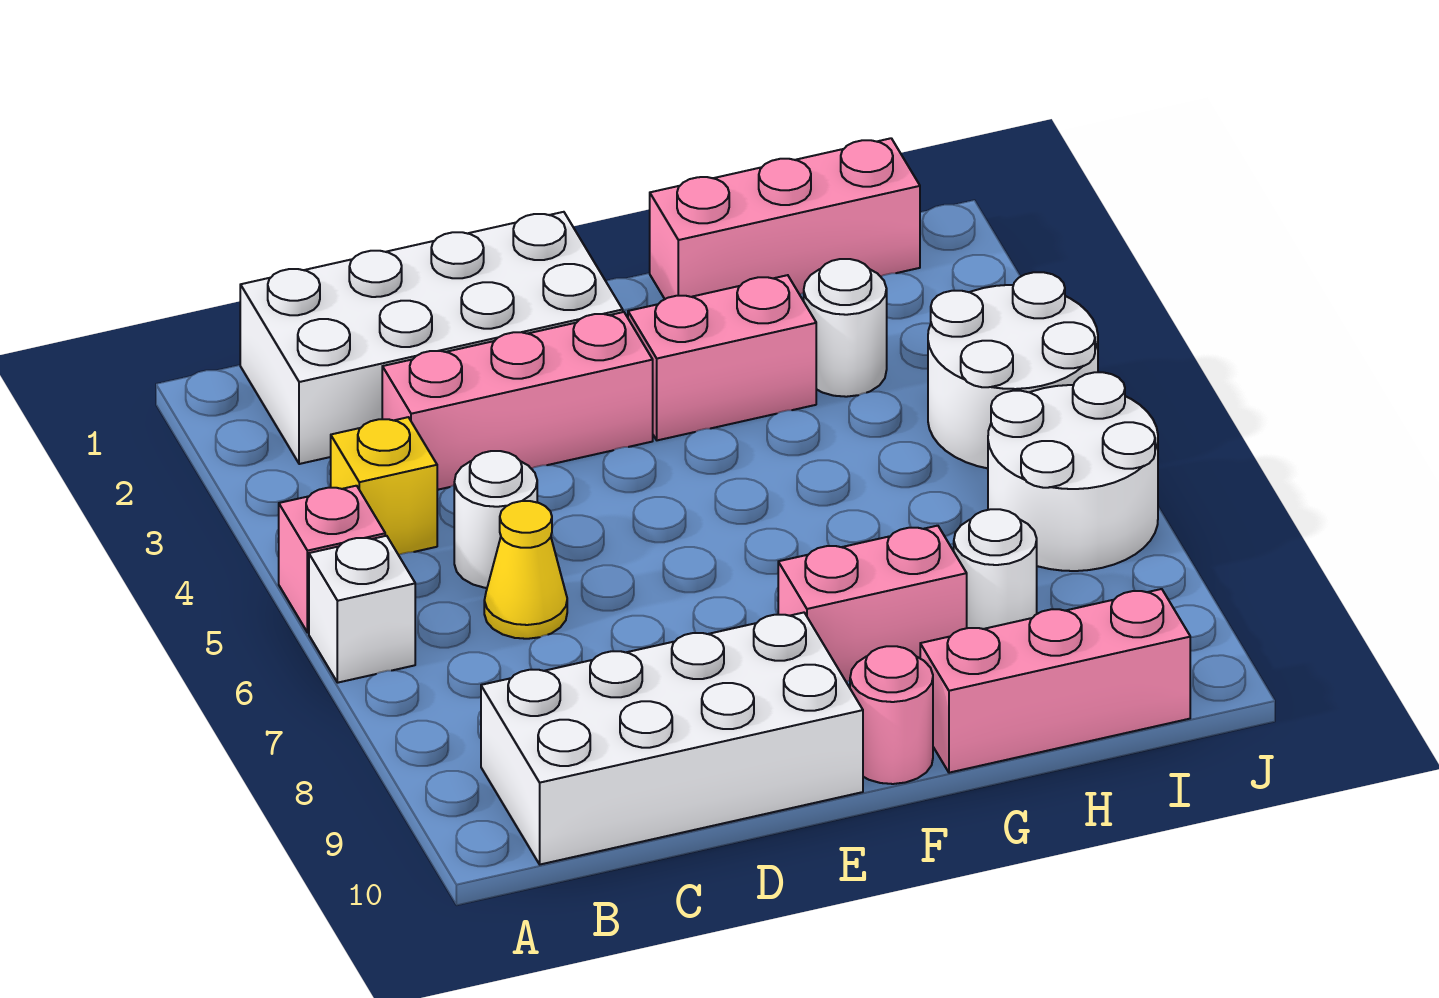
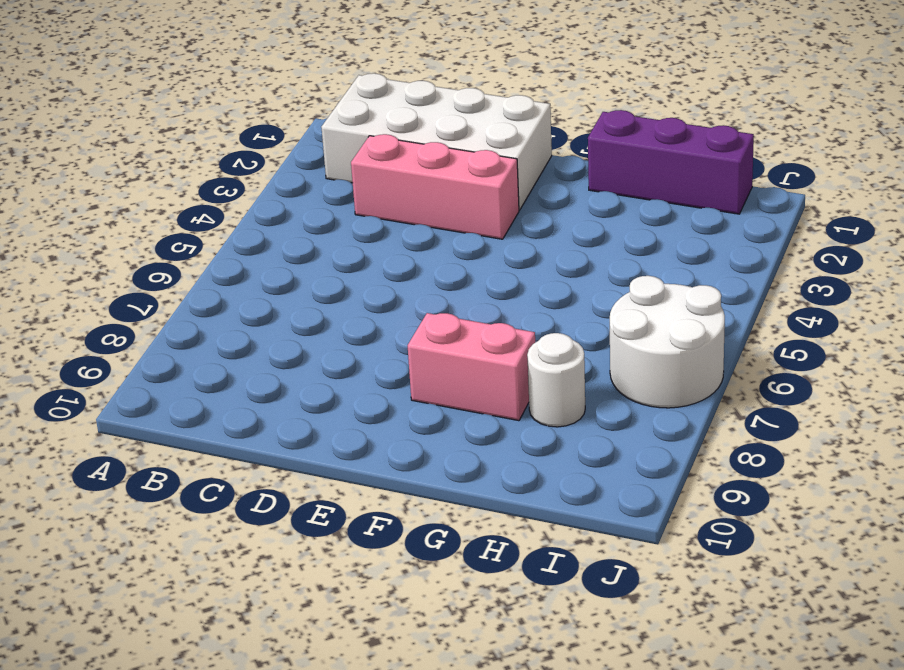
purple 1x3 brick [588,110,754,214] -> pink 1x3 brick [650,138,920,299]
none -> pink 1x1 brick [279,486,385,633]
none -> white 1x1 brick [309,536,415,683]
none -> yellow 1x1 brick [331,417,437,555]

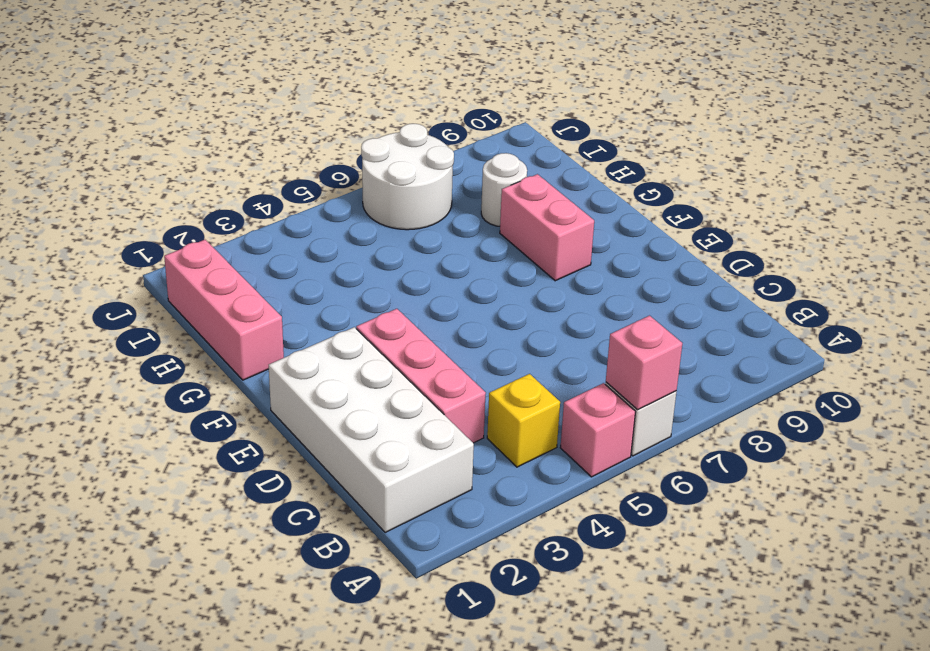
pink 1x1 brick [606,316,682,409] -> none
none -> white 2x4 brick [481,613,863,864]
none -> white 1x1 round brick [454,451,537,588]
none -> yellow 1x1 cone [484,501,567,639]

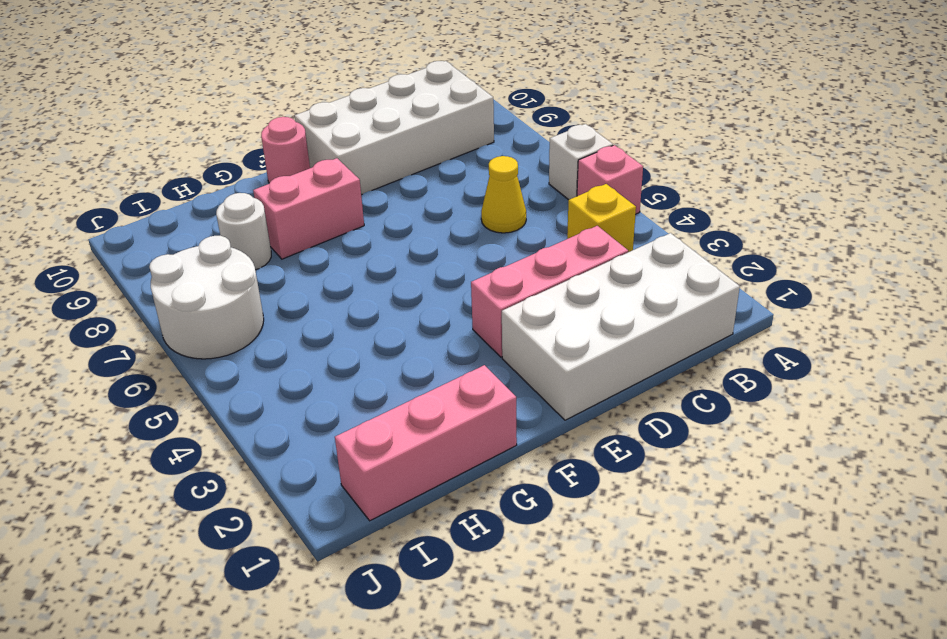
none -> white 1x1 round brick [454,451,537,588]
none -> pink 1x2 brick [628,275,816,440]
none -> pink 1x3 brick [920,589,1190,773]

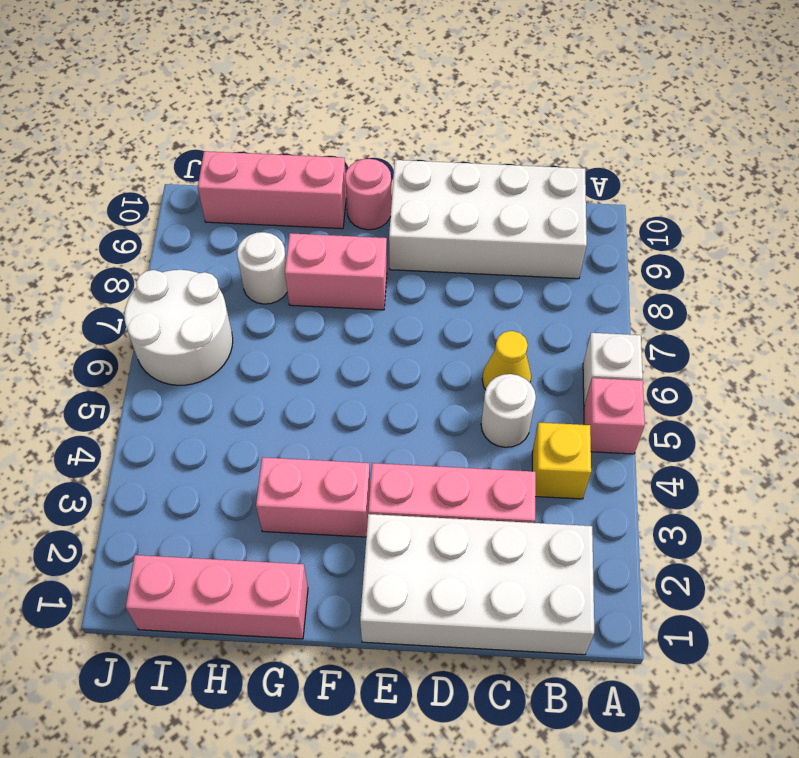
none -> white 1x1 round brick [804,259,887,397]
none -> white 2x2 round brick [928,272,1098,468]

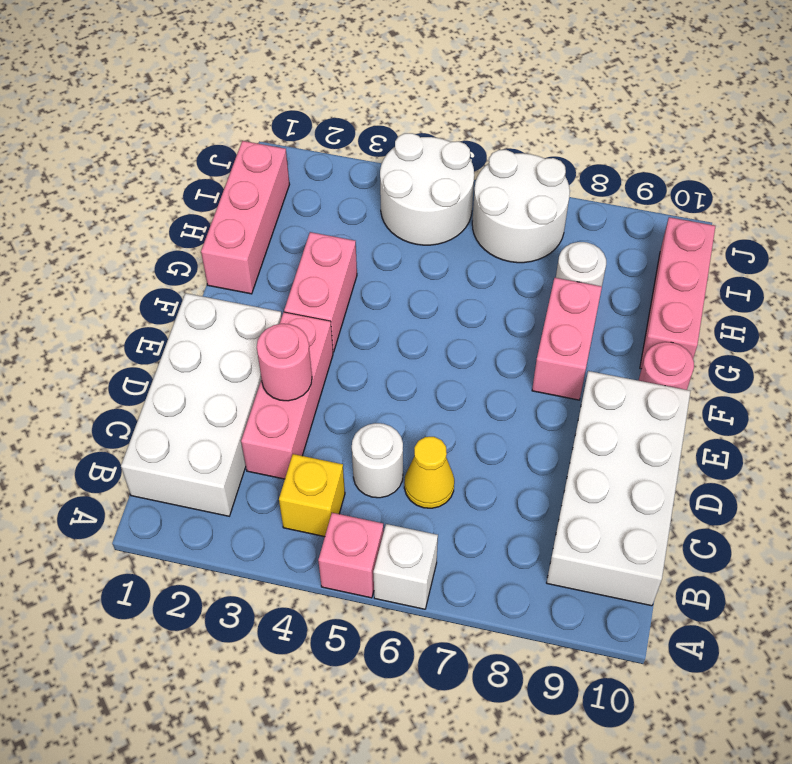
pink 1x1 round brick [257,324,312,401] -> none
none -> white 1x1 round brick [804,259,887,397]

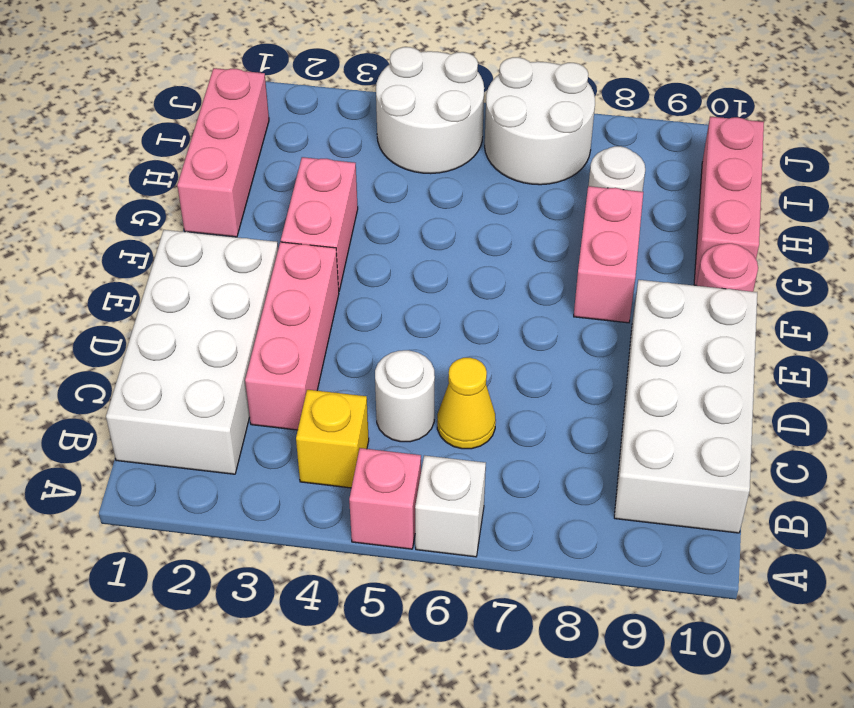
none -> white 1x1 round brick [804,259,887,397]

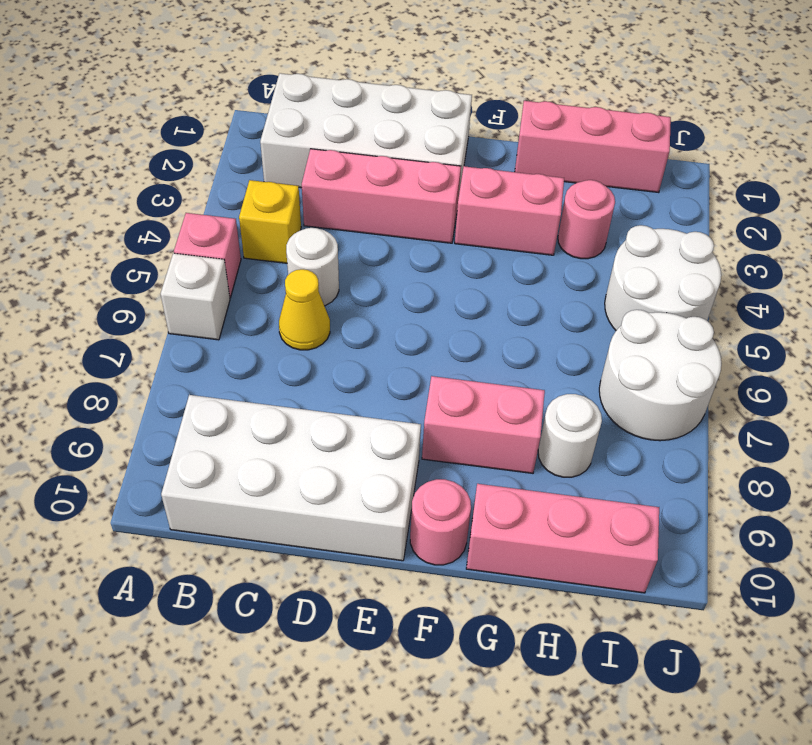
pink 1x1 round brick [558,180,615,259] -> white 1x1 round brick [804,259,887,397]

